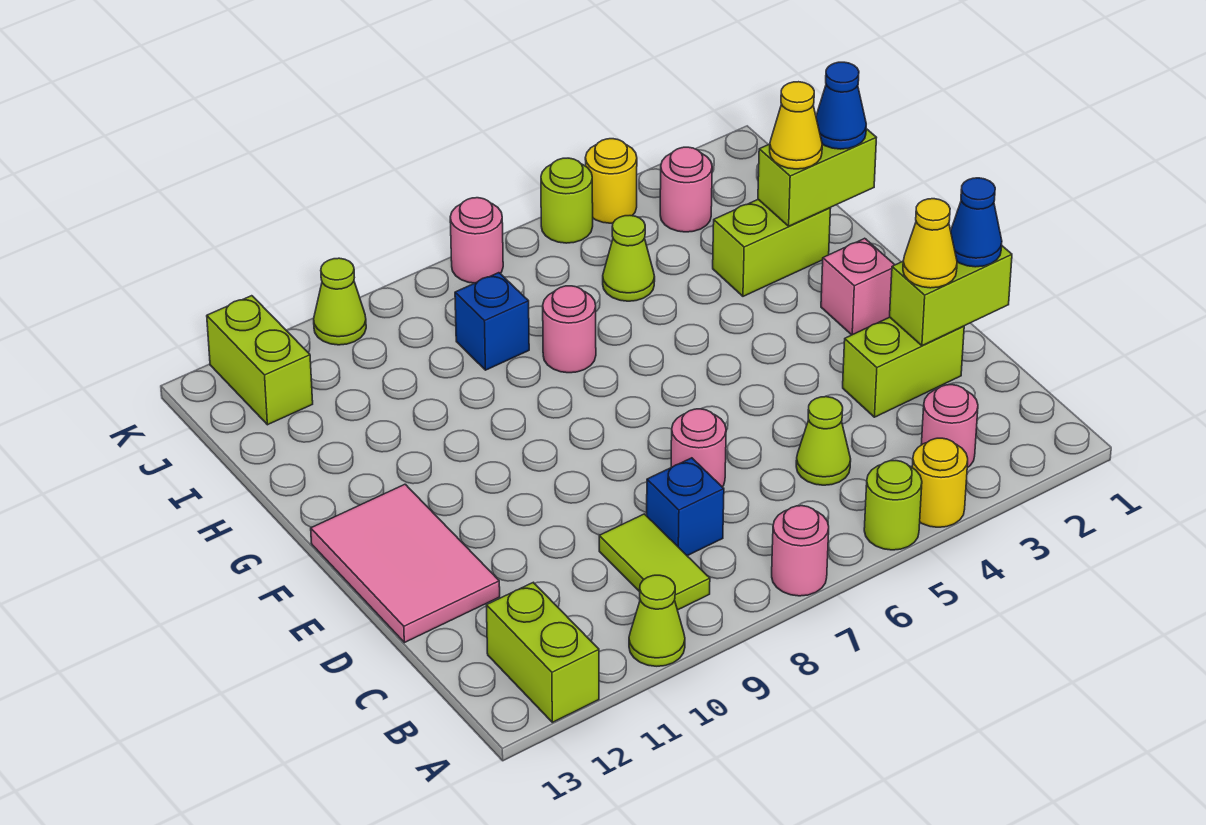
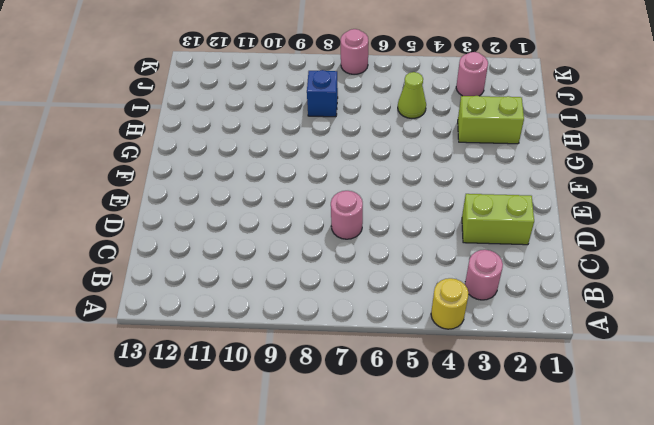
none -> lime 1x1 round brick [864,461,922,550]
none -> pink 1x1 round brick [772,506,829,596]
none -> lime 1x1 cone [629,575,685,666]

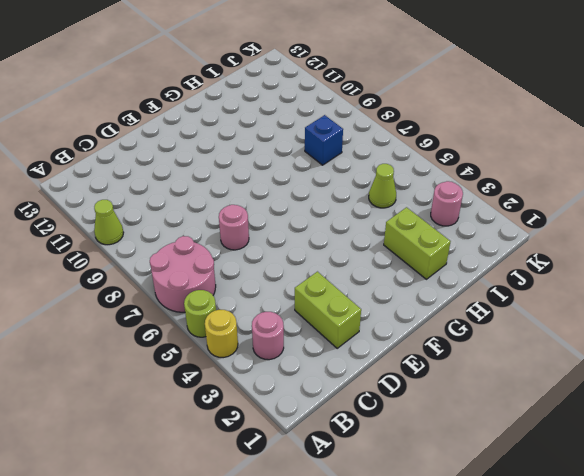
pink 2x2 round brick [150,236,216,312] -> pink 1x1 round brick [772,506,829,596]
none -> lime 1x2 brick [486,583,599,722]
none -> lime 1x2 tile [599,514,710,610]
none -> lime 1x1 cone [796,397,851,485]

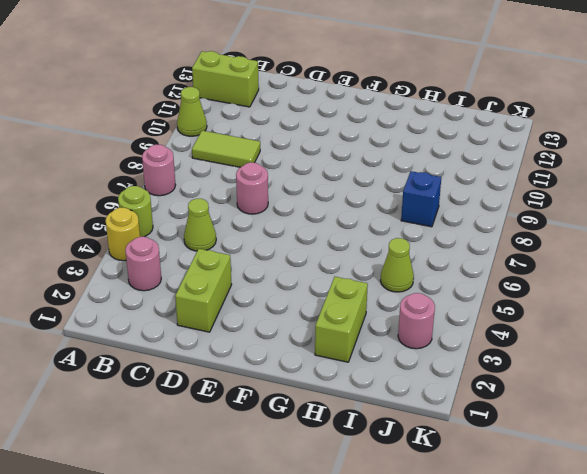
none -> blue 1x1 brick [647,458,724,556]
none -> pink 2x3 tile [311,484,500,643]
none -> pink 1x1 brick [821,238,895,335]

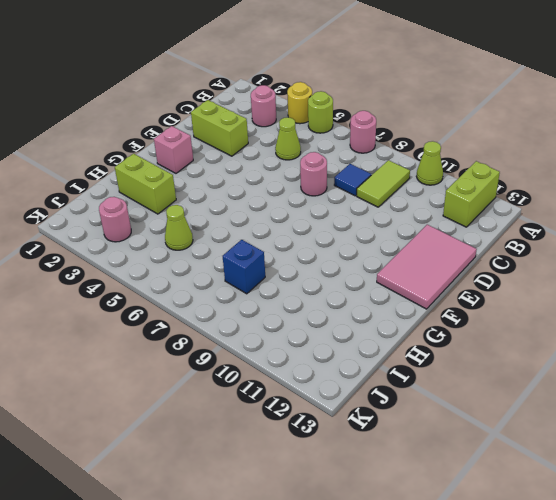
blue 1x1 tile [334,164,371,196] -> blue 1x1 brick [647,458,724,556]
none -> pink 1x1 round brick [543,286,596,373]
none -> lime 1x2 brick [207,296,313,425]
none -> yellow 1x1 round brick [585,139,637,223]

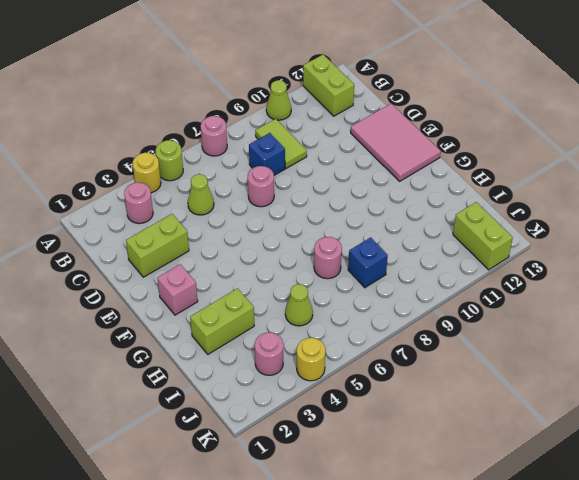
none -> lime 1x1 round brick [541,158,593,243]
none -> pink 1x1 round brick [450,198,503,283]
none -> lime 1x1 cone [314,258,366,345]

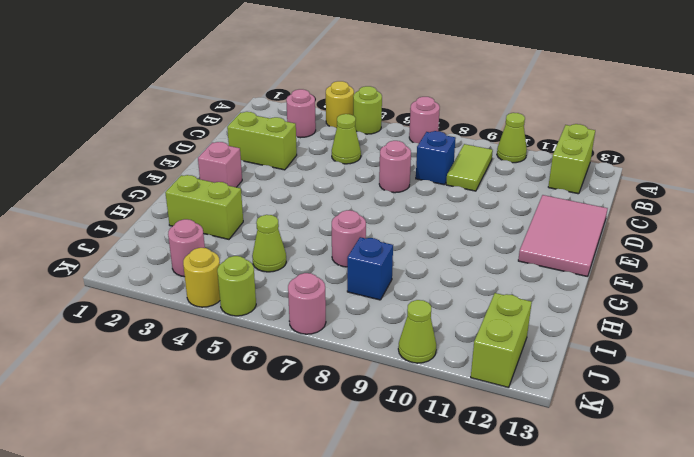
none -> lime 1x2 brick [890,246,1012,346]
none -> lime 1x2 brick [758,129,877,226]
none -> blue 1x1 cone [951,178,1002,267]

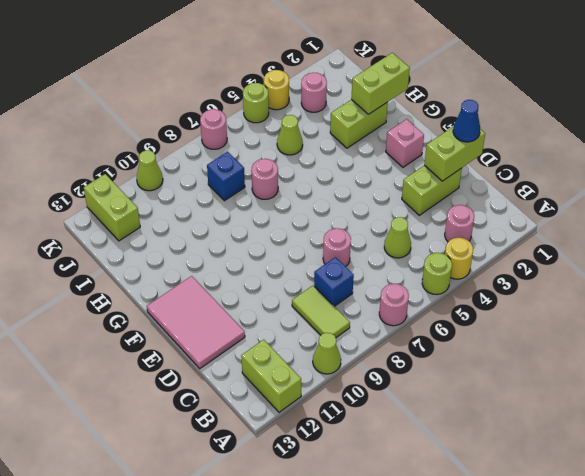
none -> yellow 1x1 cone [903,199,957,288]
none -> blue 1x1 cone [816,62,866,149]
none -> yellow 1x1 cone [770,82,822,169]

